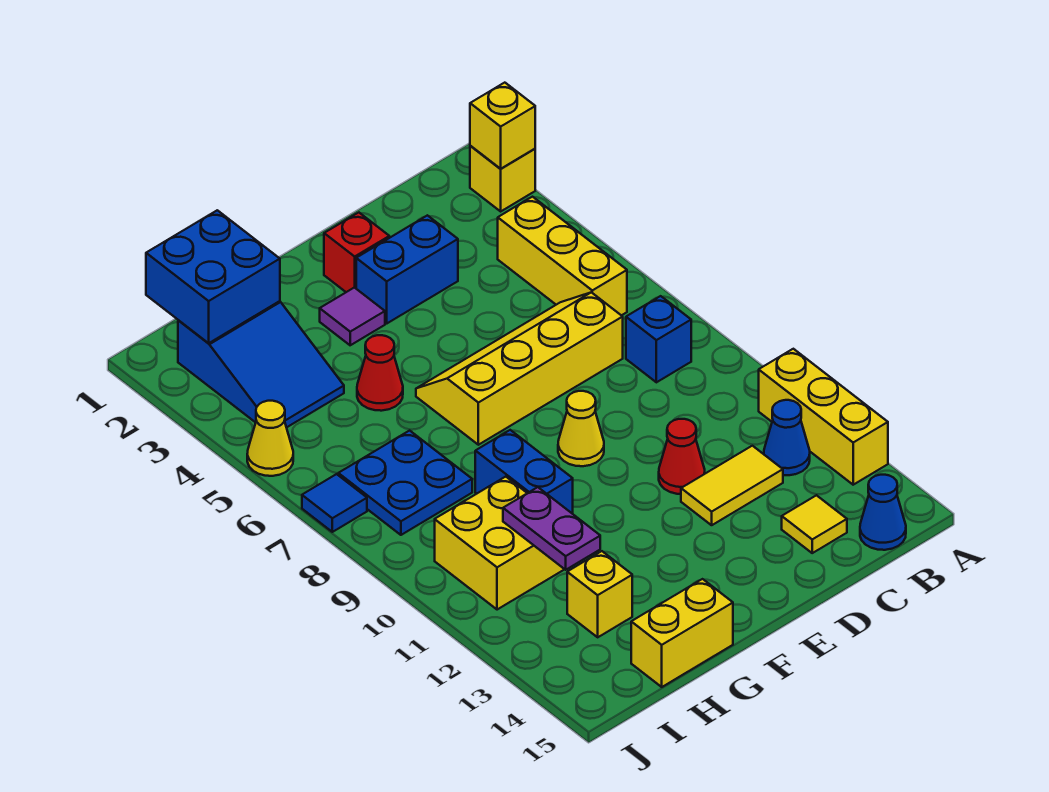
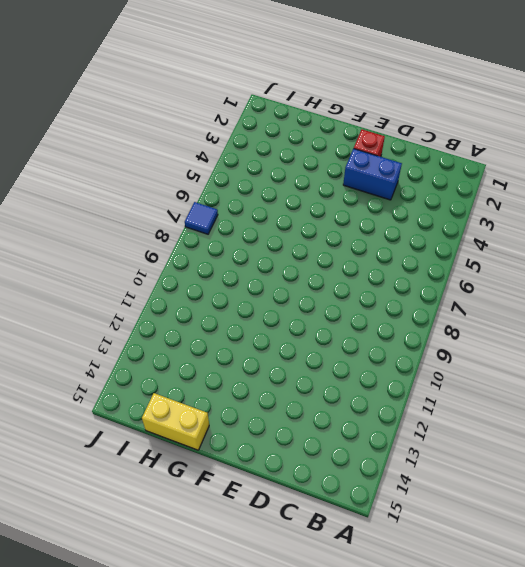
none -> yellow 1x1 brick [470,146,535,211]
none -> yellow 1x3 brick [759,349,888,485]
none -> yellow 1x3 brick [498,197,627,315]

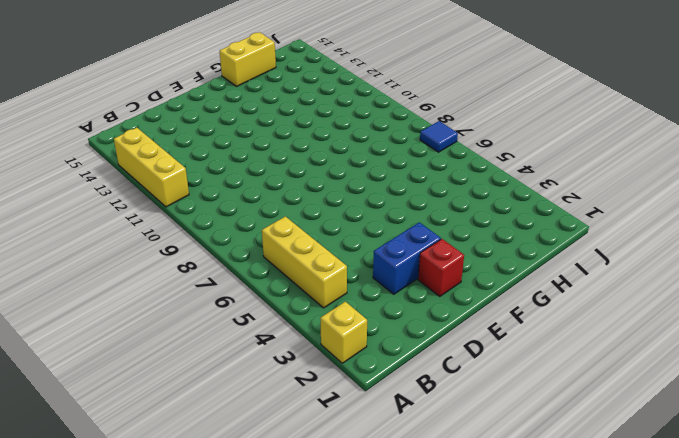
none -> blue 1x1 brick [626,296,691,382]
none -> blue 1x1 cone [764,400,810,475]
none -> blue 1x1 cone [860,475,906,550]

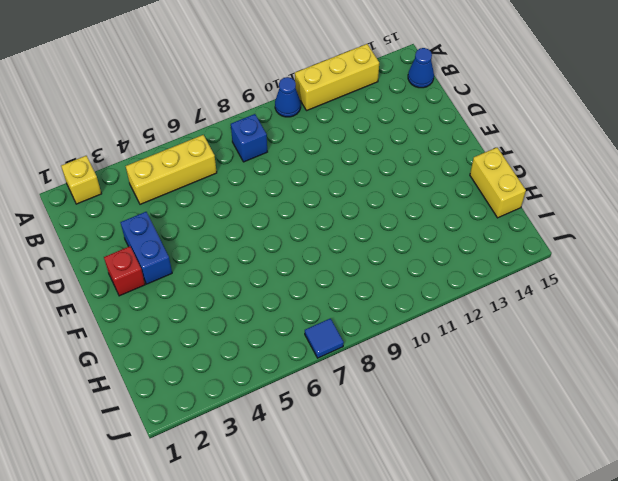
blue 1x1 cone [275,77,301,117] -> blue 1x1 cone moved to [764,400,810,475]
none -> yellow 2x4 slope [416,292,623,445]
none -> yellow 1x2 tile [681,446,783,525]
none -> yellow 1x1 tile [782,495,847,553]

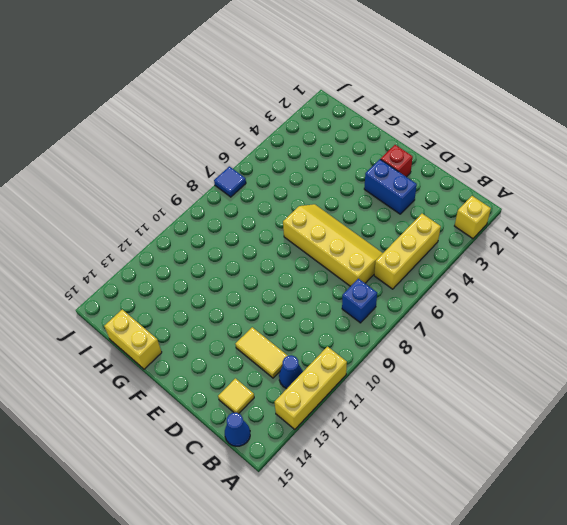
none -> red 1x1 cone [659,419,705,494]
none -> yellow 1x1 cone [558,391,604,466]
none -> purple 1x1 tile [320,287,385,345]

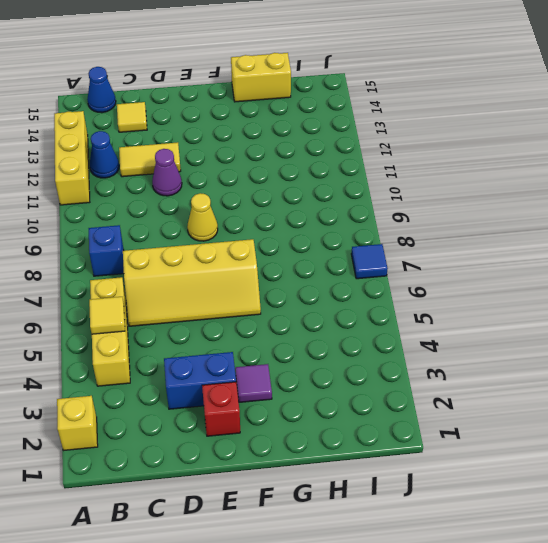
yellow 1x1 tile [89,297,125,334] -> none
purple 1x1 cone [152,149,182,196] -> red 1x1 cone [659,419,705,494]
none -> red 1x1 cone [357,335,403,411]
none -> blue 1x2 brick [475,430,573,514]
none -> blue 2x3 slope [178,301,344,427]

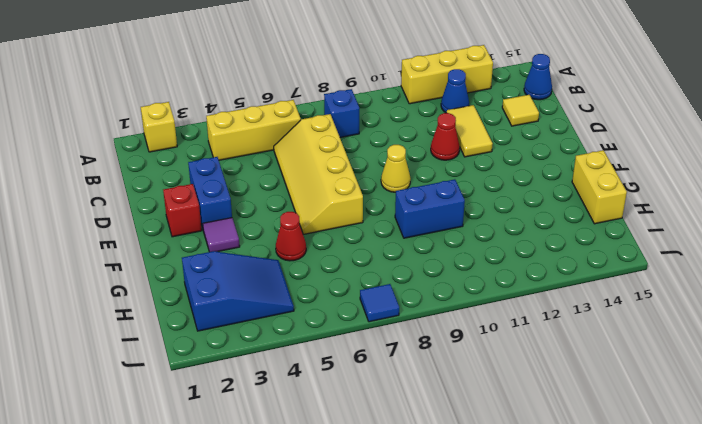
none -> blue 2x2 plate [338,431,472,535]
none -> yellow 2x2 brick [435,477,564,610]
none -> yellow 1x1 brick [567,551,632,637]

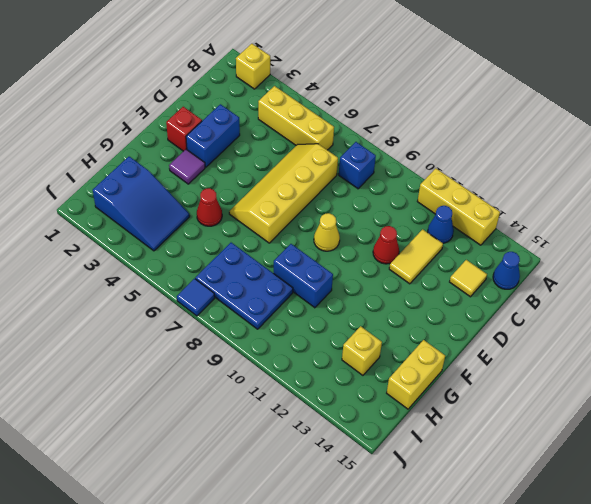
blue 2x3 plate [195,243,293,329] -> blue 2x2 plate [338,431,472,535]
none -> yellow 2x2 brick [435,477,564,610]
none -> yellow 1x1 cone [247,401,293,476]
none -> yellow 1x1 brick [470,83,535,169]

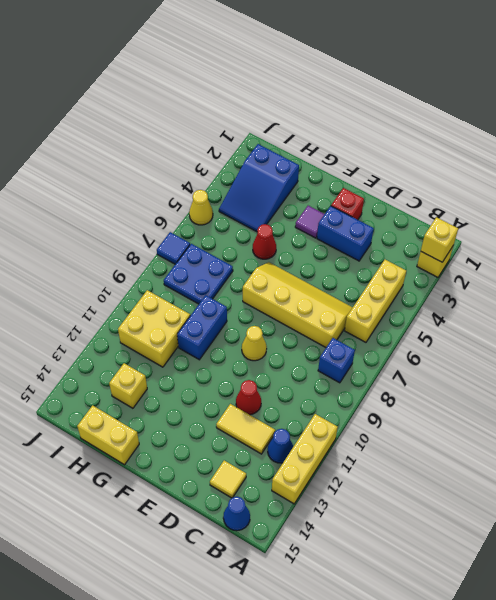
none -> blue 2x2 brick [146,210,280,343]
none -> purple 1x2 plate [503,487,600,570]

